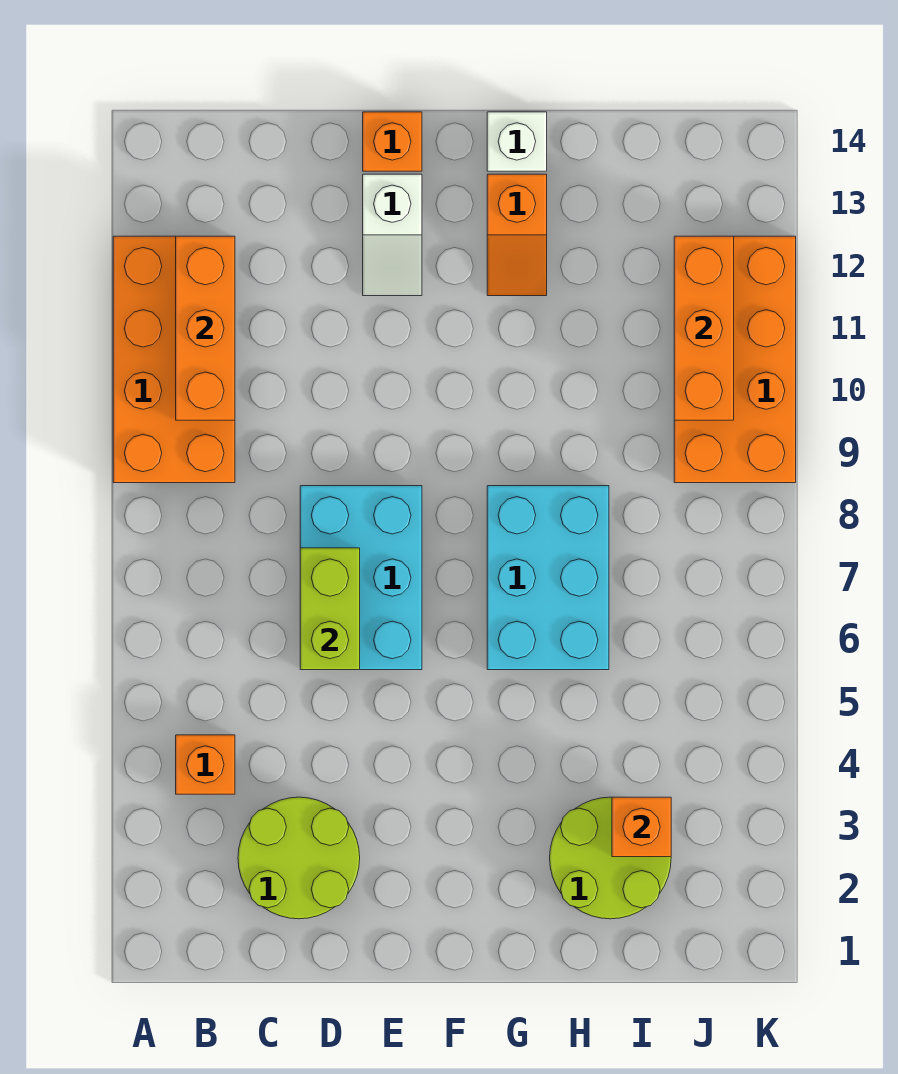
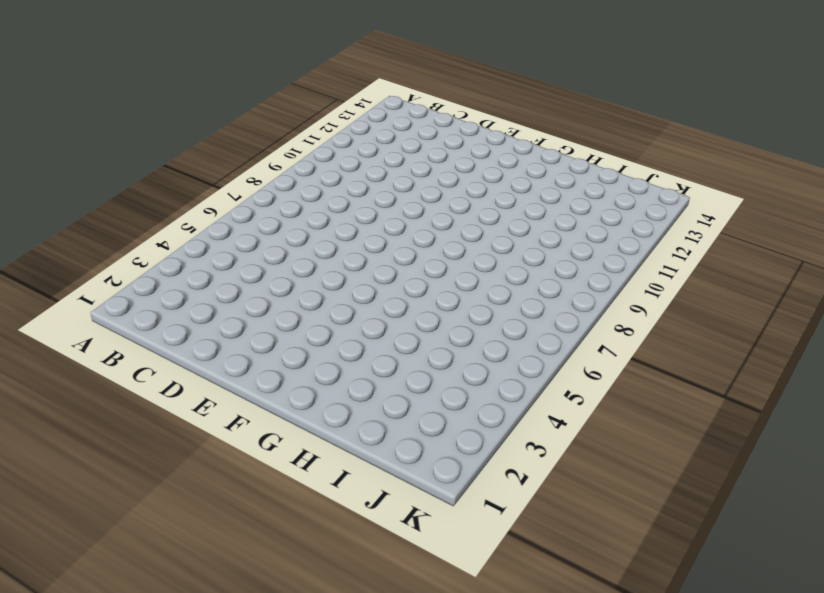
none -> orange 2x4 brick [113,236,235,483]
none -> orange 1x1 brick [176,735,235,794]
none -> lime 2x2 round brick [238,797,360,919]

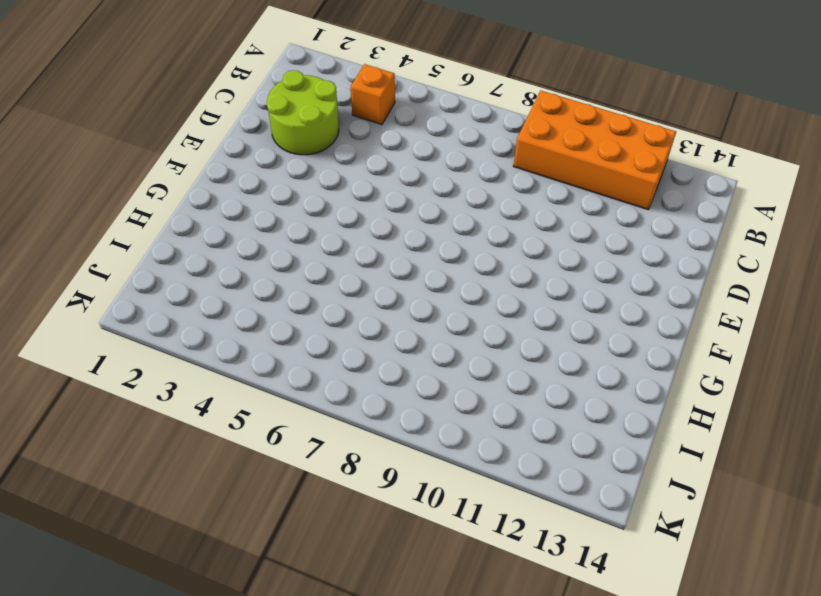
none -> cyan 2x3 brick [300,486,422,670]
none -> white 1x2 slope [363,174,422,296]
none -> orange 1x1 brick [363,112,422,171]

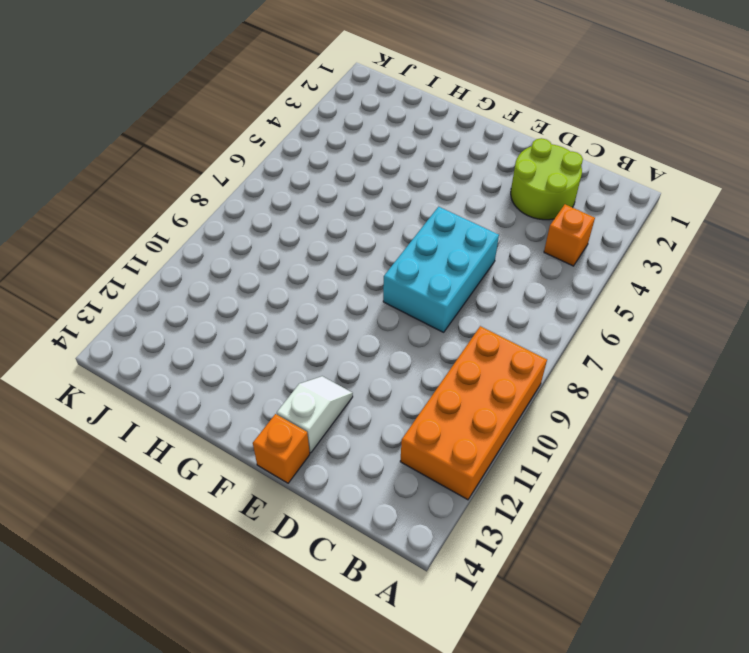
none -> cyan 2x3 brick [487,486,609,670]
none -> orange 1x2 slope [487,174,547,296]
none -> white 1x1 brick [487,112,547,171]

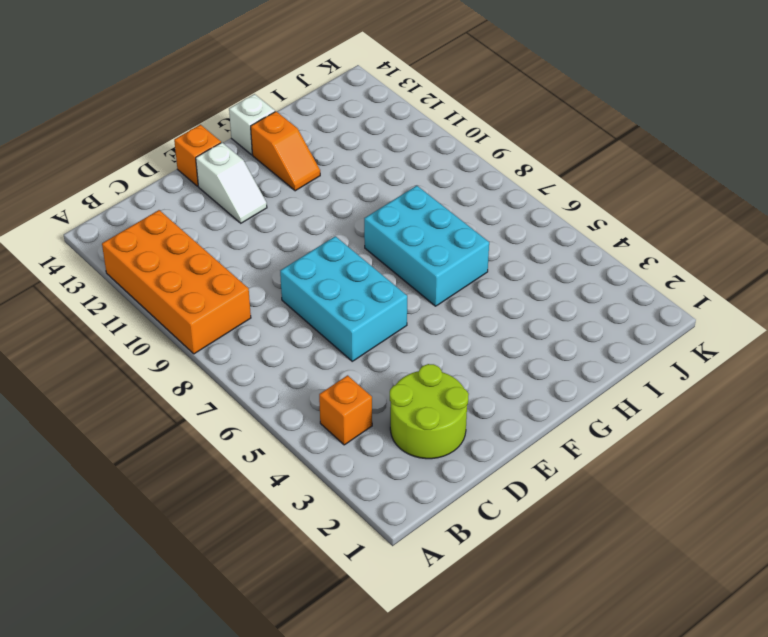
none -> lime 2x2 round brick [550,797,671,919]
none -> orange 2x4 brick [674,236,796,483]
none -> orange 1x3 brick [176,236,235,420]

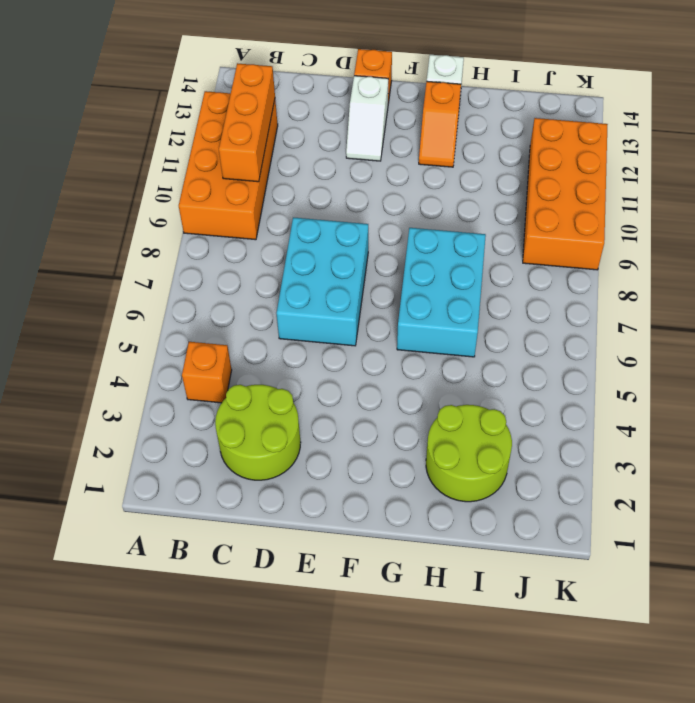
none -> lime 1x2 brick [300,548,360,670]
none -> orange 1x1 brick [612,797,671,857]
none -> orange 1x3 brick [674,236,734,420]

